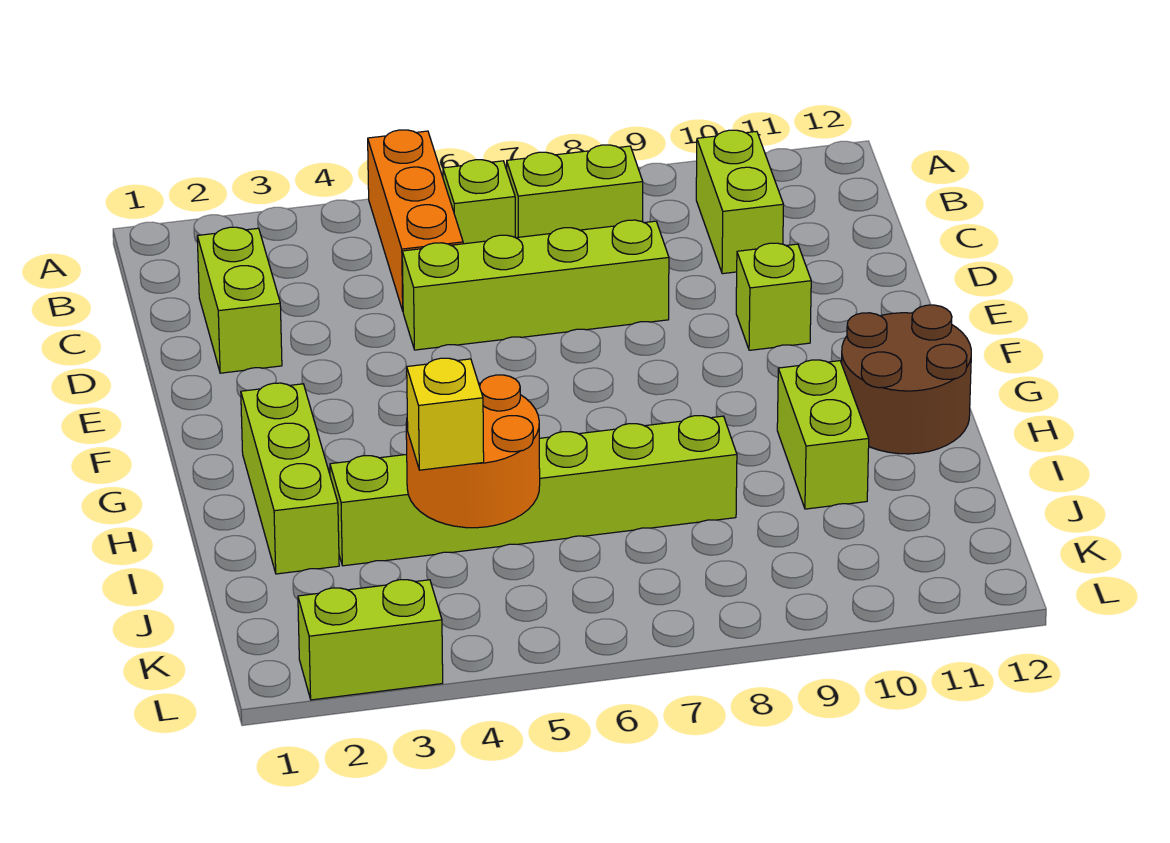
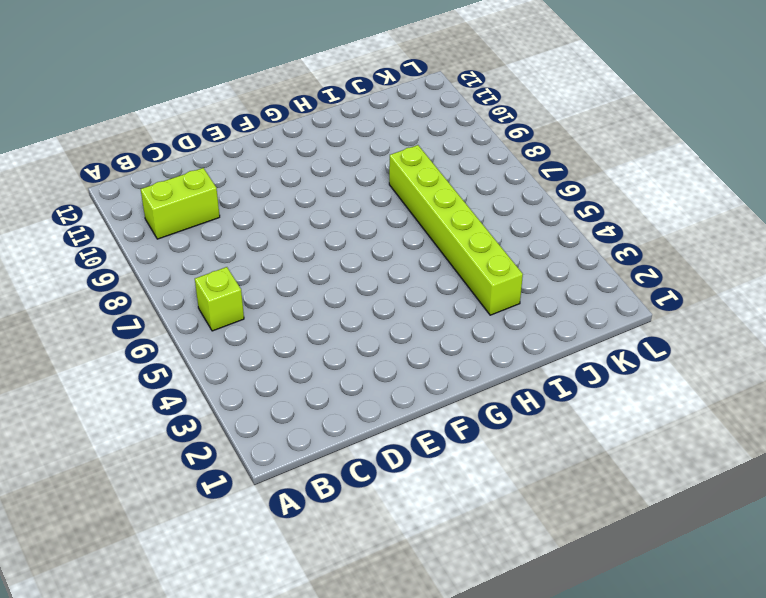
none -> orange 1x3 brick [368,130,463,311]
none -> lime 1x2 brick [507,145,643,238]
none -> lime 1x2 brick [197,227,282,373]

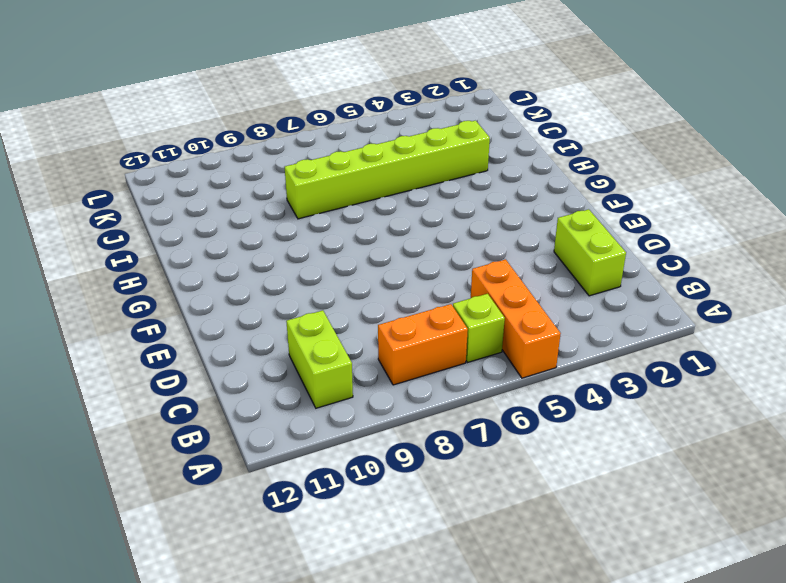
orange 1x2 brick [378,304,468,385] -> lime 1x2 brick [507,145,643,238]
none -> lime 1x4 brick [402,220,669,350]
none -> lime 1x1 brick [736,243,811,350]
none -> lime 1x3 brick [241,383,339,574]

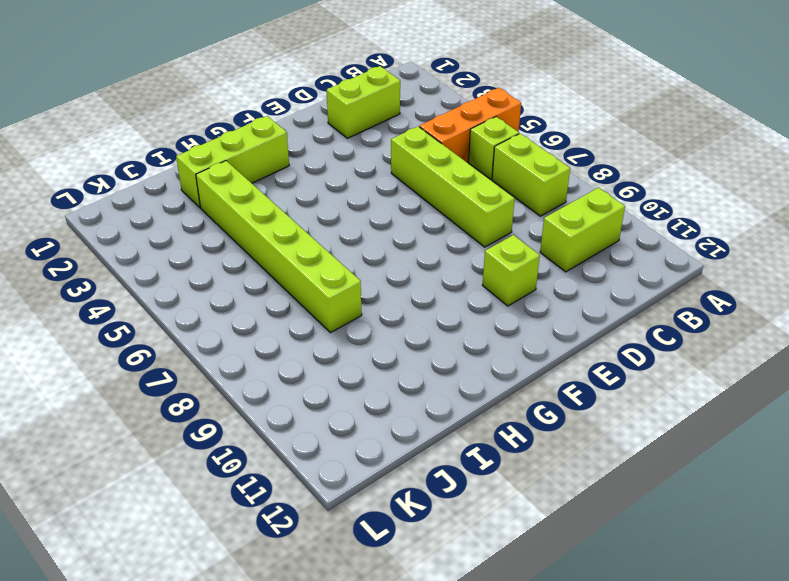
none -> brown 2x2 round brick [842,305,971,454]
none -> lime 1x2 brick [777,360,869,509]
none -> lime 1x2 brick [298,580,443,700]

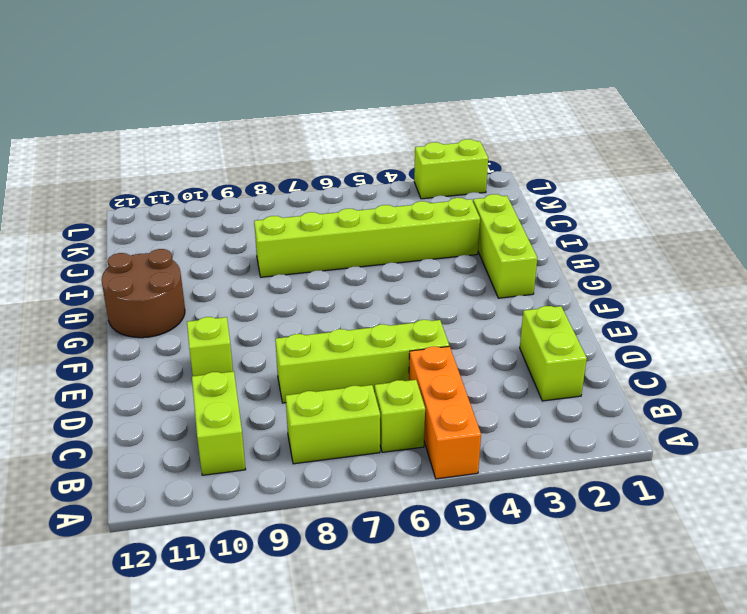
none -> lime 1x2 brick [777,360,869,509]
none -> orange 2x2 round brick [406,375,540,528]
none -> yellow 1x1 brick [407,358,484,470]

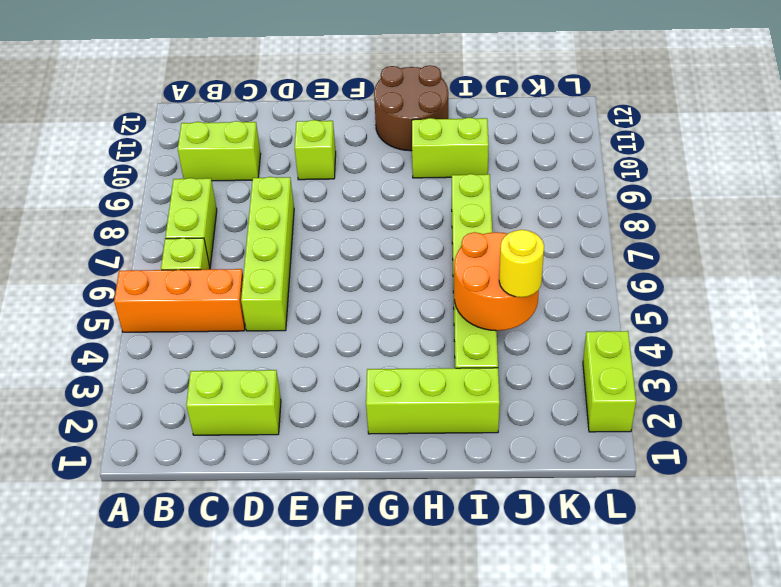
yellow 1x1 round brick [499,230,544,297] -> yellow 1x1 brick [407,358,484,470]

